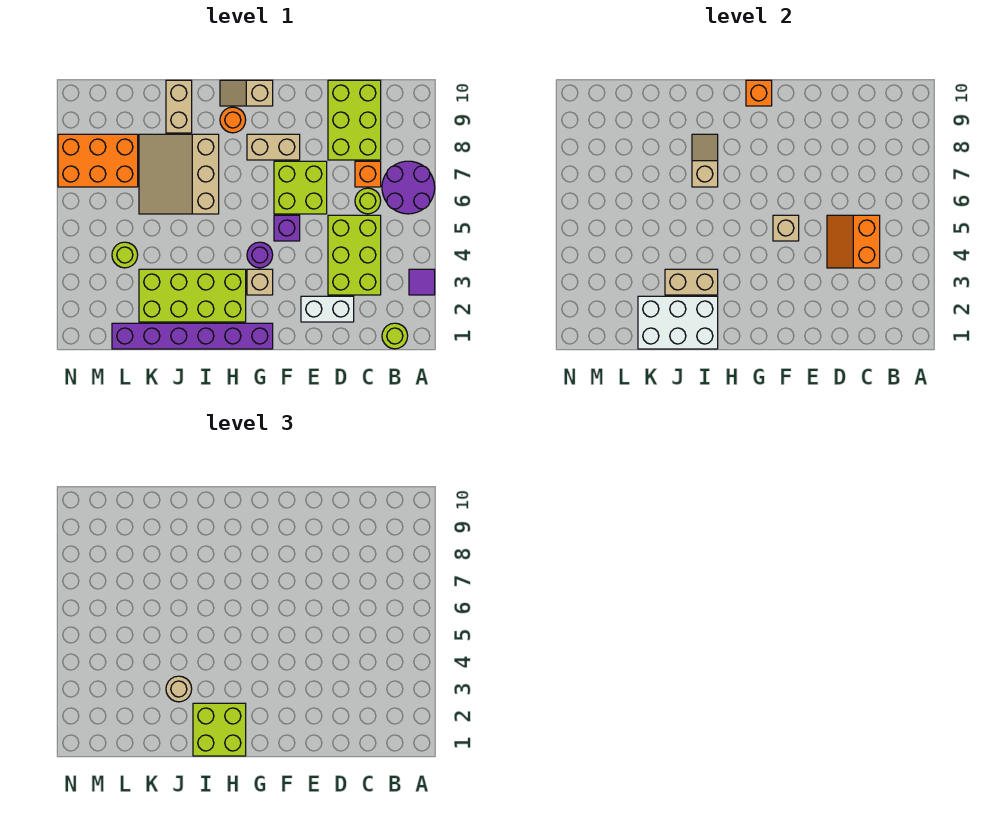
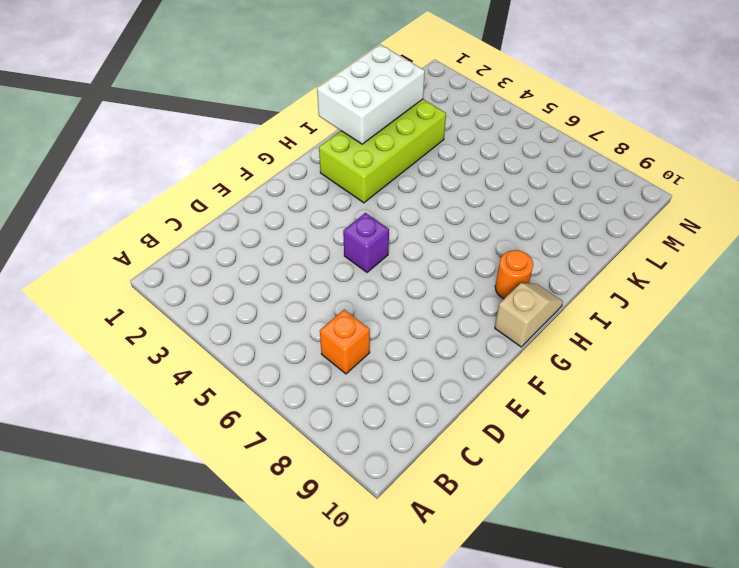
none -> purple 1x1 tile [409,269,435,295]
none -> purple 2x2 round brick [382,161,435,214]
none -> lime 1x1 round brick [382,323,408,349]

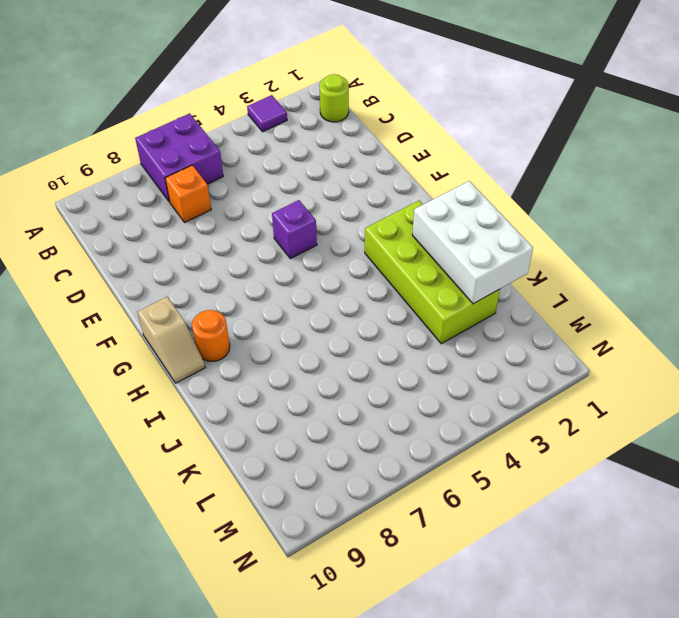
purple 2x2 brick [135,113,223,202] -> purple 2x2 round brick [382,161,435,214]
none -> lime 2x3 brick [328,215,381,295]
none -> lime 1x1 round brick [355,188,381,214]
none -> lime 2x3 brick [328,80,381,160]

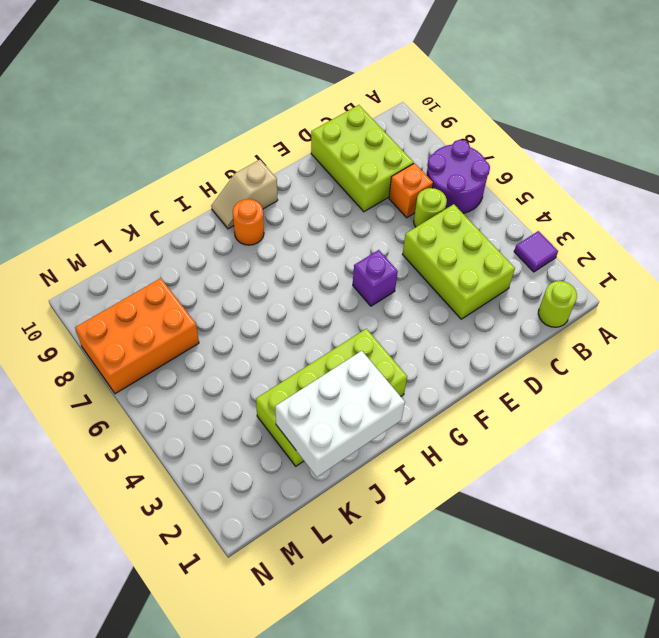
none -> white 1x2 brick [301,296,354,322]
none -> lime 2x2 brick [274,161,327,214]
none -> tan 1x2 brick [247,134,300,160]

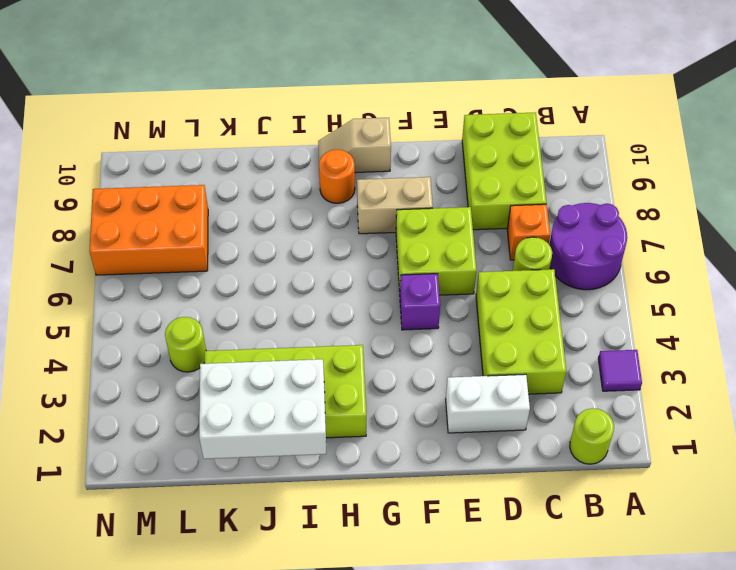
none -> purple 1x6 brick [112,323,273,349]
none -> tan 1x1 brick [247,269,273,295]
none -> purple 1x1 round brick [247,242,273,268]

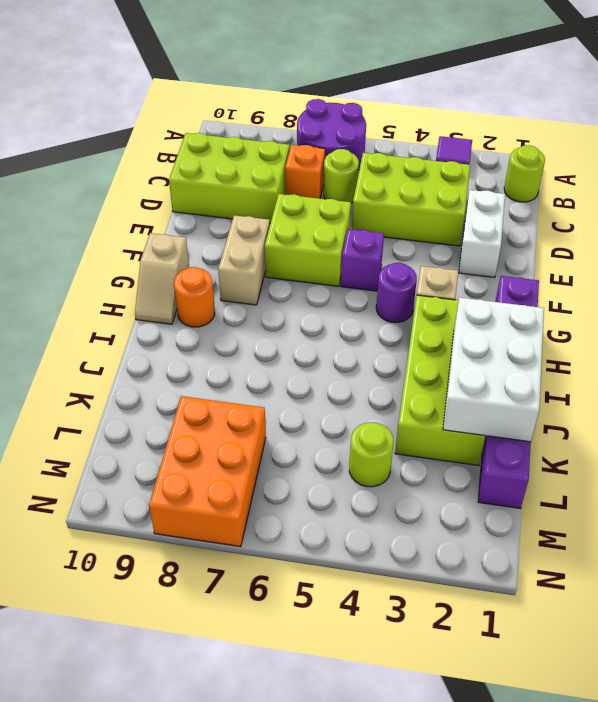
none -> tan 3x3 slope [139,134,219,214]
none -> tan 1x2 brick [166,80,192,133]
none -> orange 2x2 slope [827,215,880,268]

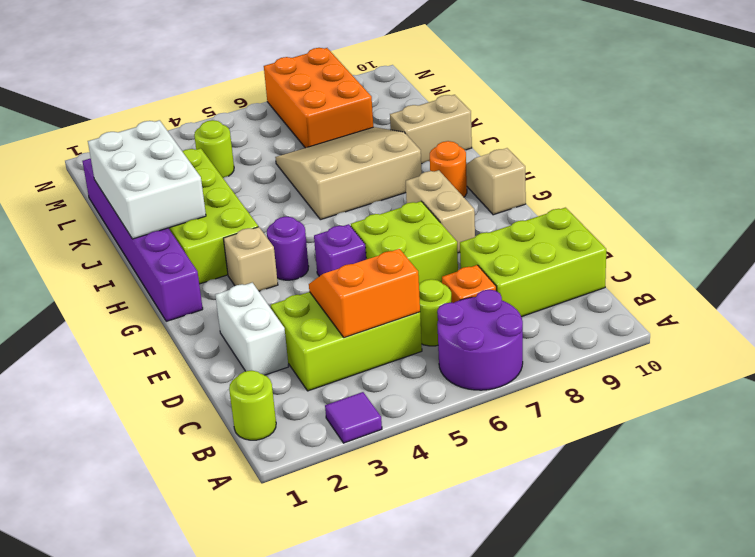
none -> tan 1x1 brick [773,215,799,241]
none -> orange 1x1 brick [746,80,772,106]
none -> tan 1x2 brick [665,269,718,295]

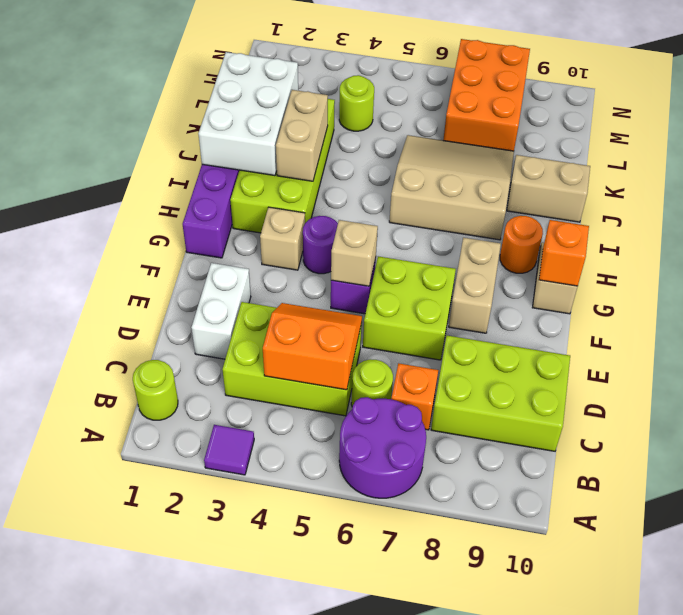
none -> tan 1x2 slope [692,134,718,187]
none -> lime 2x2 brick [193,703,246,756]
none -> tan 1x1 round brick [166,676,192,702]

